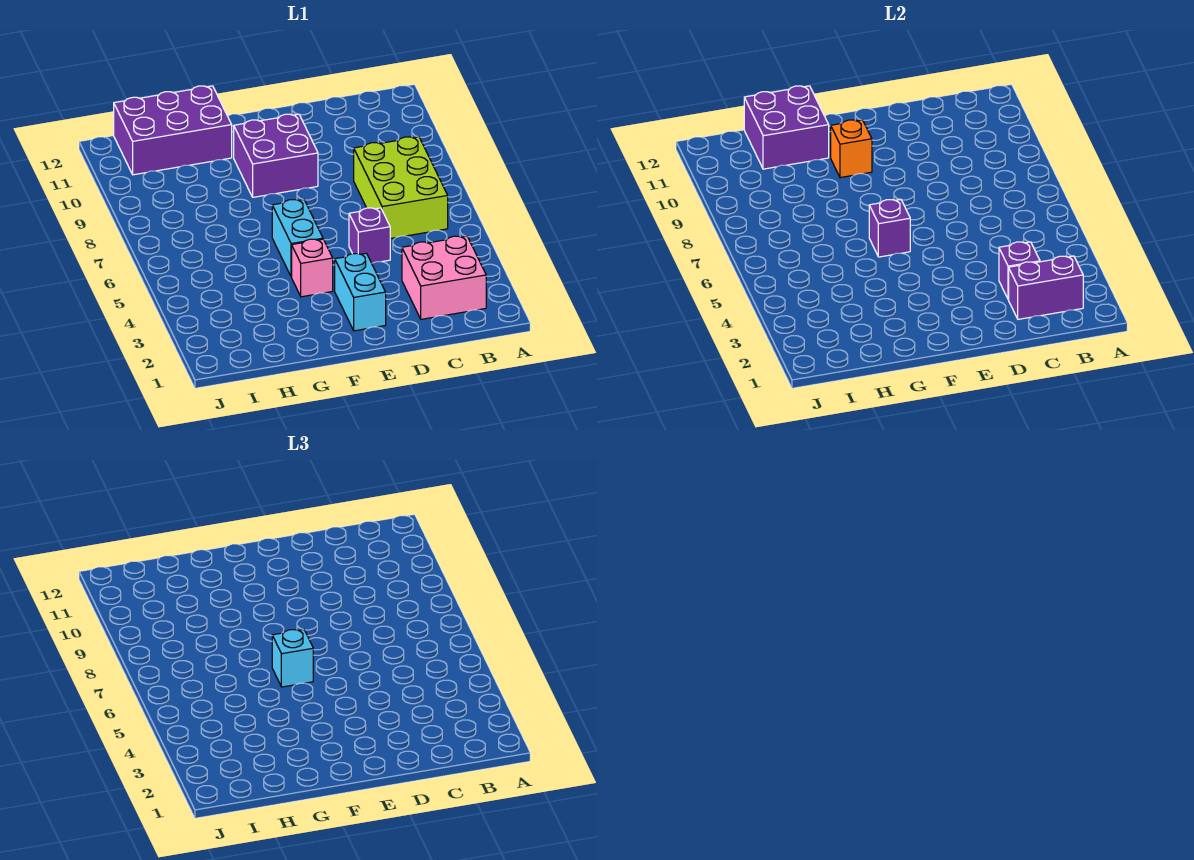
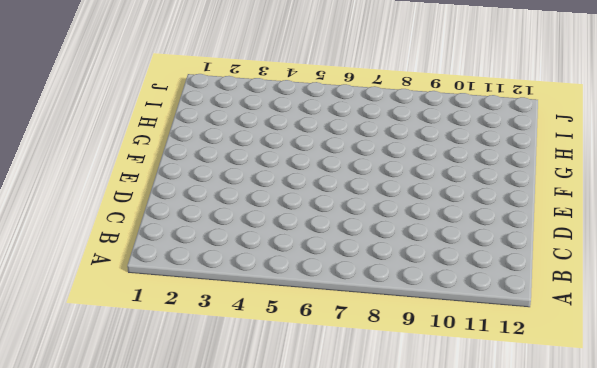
none -> pink 2x2 brick [402,236,486,319]
none -> lime 2x3 brick [354,137,448,239]
none -> purple 1x1 brick [349,208,390,263]

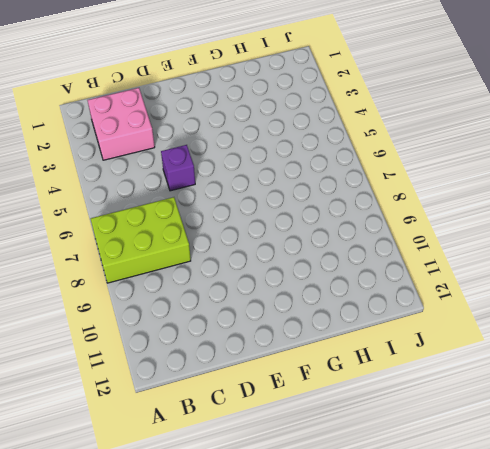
lime 2x3 brick [91,197,191,283] -> lime 2x3 brick turned to [354,137,448,239]
none -> cyan 1x2 brick [335,253,386,331]
none -> purple 2x2 brick [234,114,318,197]
none -> pink 1x1 brick [292,239,333,297]

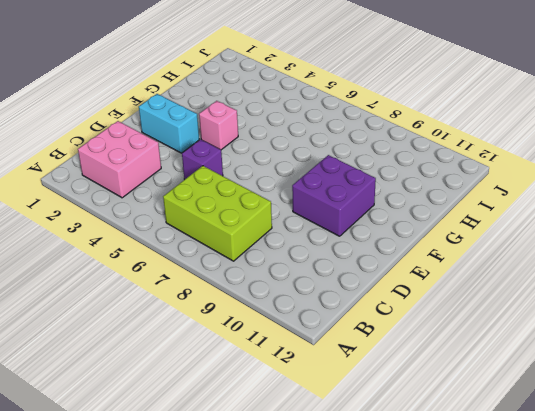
none -> cyan 1x2 brick [272,200,323,277]
none -> purple 2x3 brick [114,86,232,175]
none -> purple 1x2 brick [1009,256,1083,319]

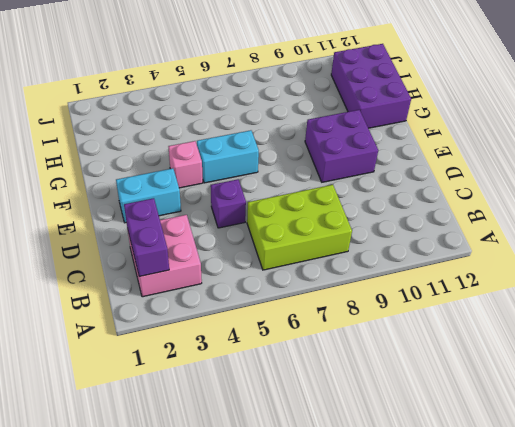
none -> purple 1x1 brick [999,242,1040,300]
none -> purple 1x1 brick [869,200,910,257]
none -> orange 1x1 brick [831,120,872,178]

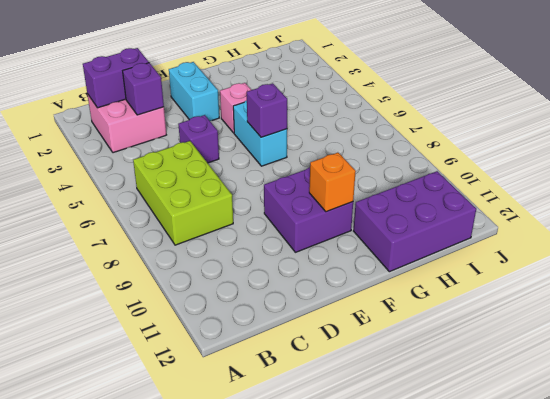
none -> purple 2x2 brick [744,86,829,169]
none -> cyan 1x1 brick [272,630,313,687]

